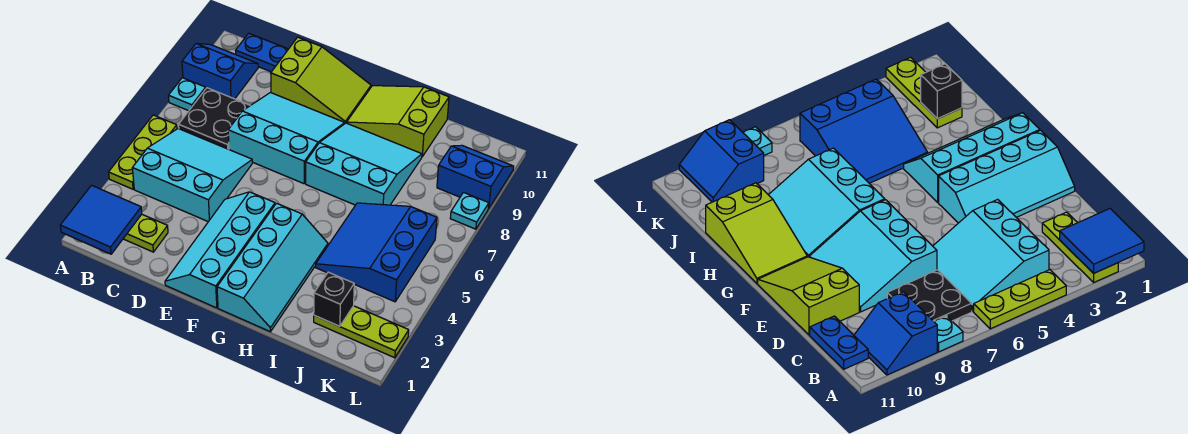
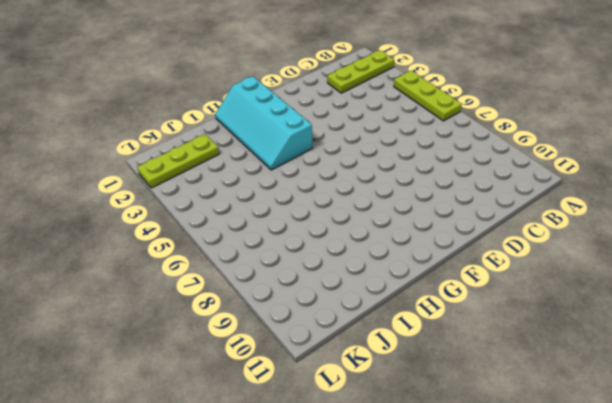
none -> cyan 1x1 plate [168,78,206,111]
none -> blue 2x2 slope [182,43,258,99]
none -> cyan 3x3 slope [132,129,252,222]

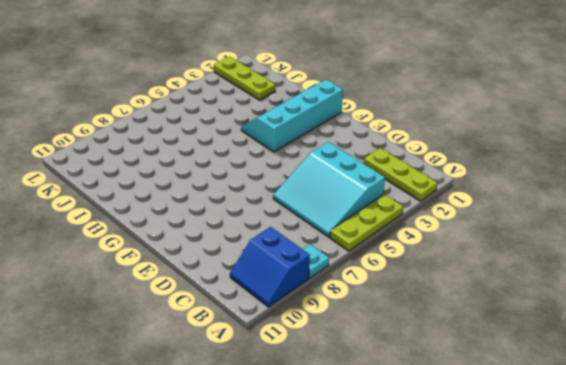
none -> black 2x2 plate [179,88,250,149]
none -> blue 1x2 plate [236,33,288,72]
none -> cyan 3x3 slope [228,93,345,184]

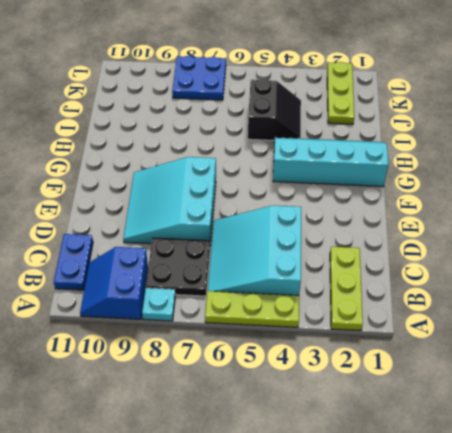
black 2x2 slope [248,79,301,141] -> blue 3x3 slope [316,203,437,302]
blue 2x2 plate [172,56,226,100] -> cyan 1x1 plate [450,192,489,229]
none -> lime 2x3 slope [271,37,371,123]
none -> cyan 2x4 slope [165,192,275,308]
none -> cyan 3x3 slope [306,123,422,205]

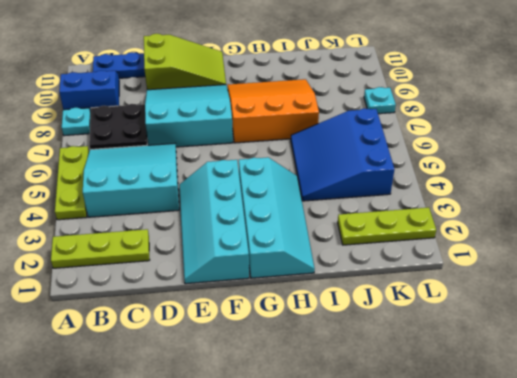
orange 3x3 slope [228,79,319,143] -> cyan 3x3 slope [306,123,422,205]
none -> lime 2x3 slope [347,86,449,157]
none -> blue 2x2 slope [437,145,514,209]
none -> blue 2x2 tile [60,185,142,254]

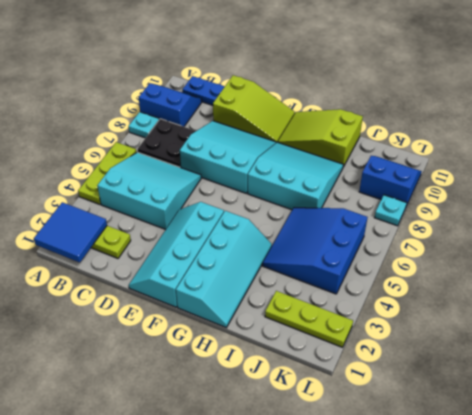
none -> black 1x1 brick [314,272,354,326]

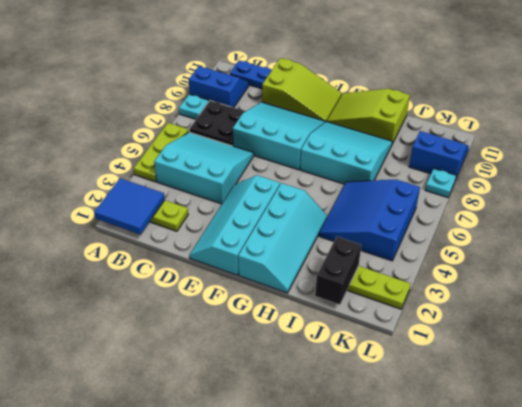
black 1x2 brick [315,237,361,305] -> black 1x1 brick [314,272,354,326]

